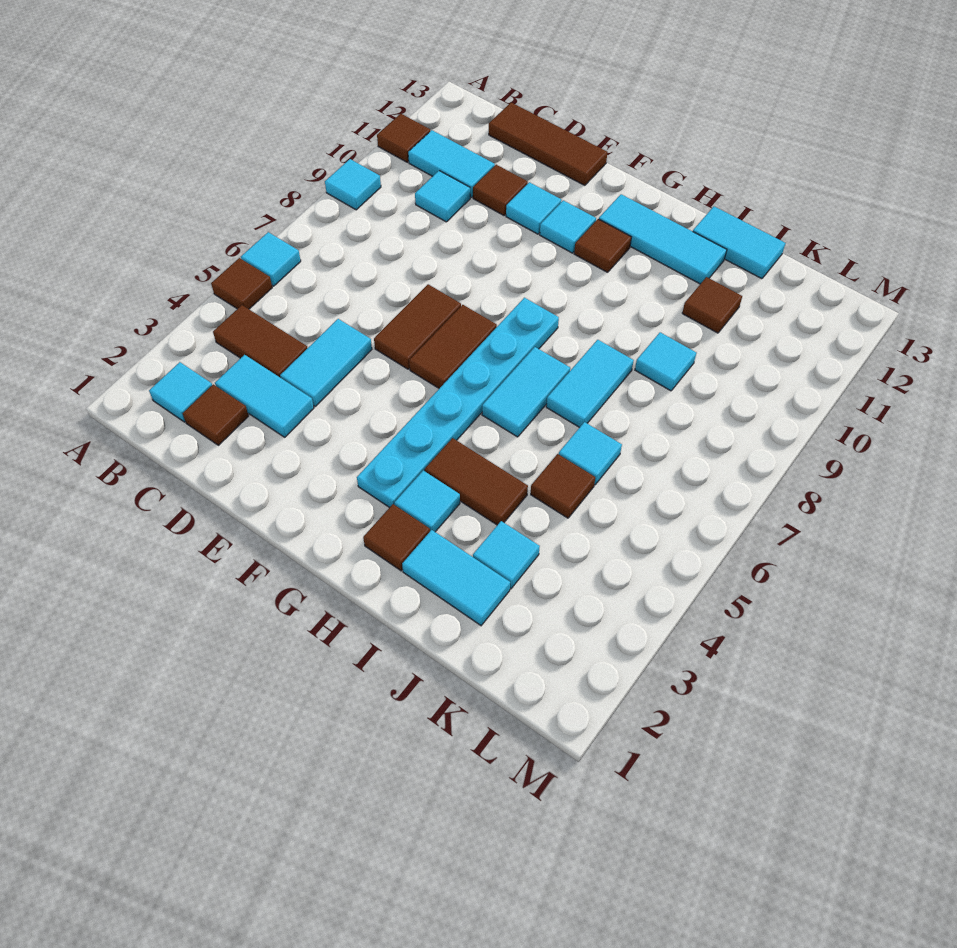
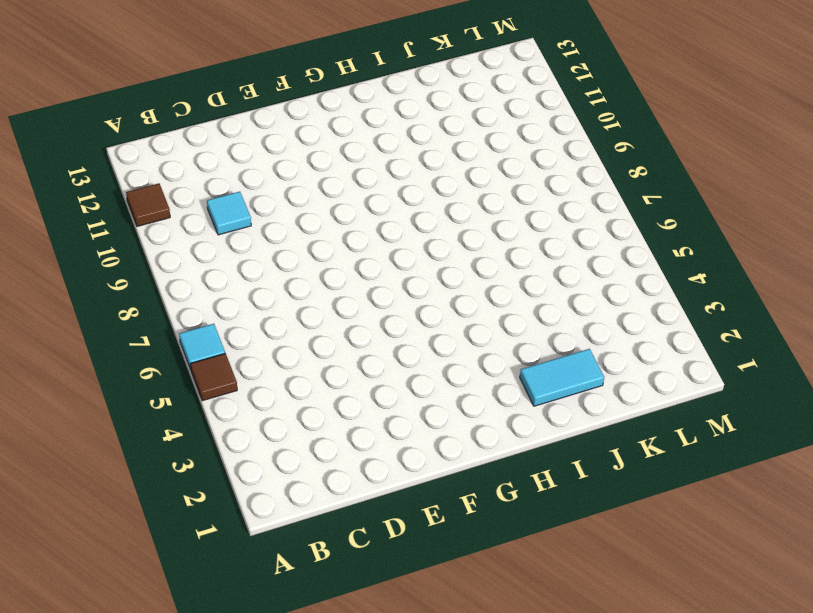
none -> cyan 1x1 tile [325,159,381,210]
none -> cyan 1x1 tile [149,362,212,422]
none -> brown 1x2 tile [213,305,307,378]
none -> cyan 1x2 tile [408,130,495,197]

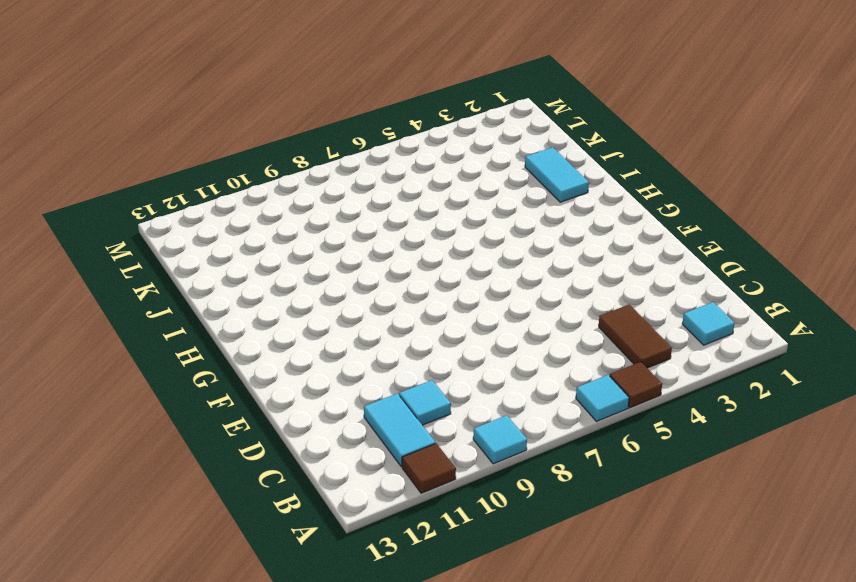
none -> brown 1x1 tile [183,384,249,445]
none -> cyan 1x2 tile [215,355,314,437]
none -> brown 1x3 tile [489,103,608,185]
none -> cyan 1x2 tile [280,319,372,406]

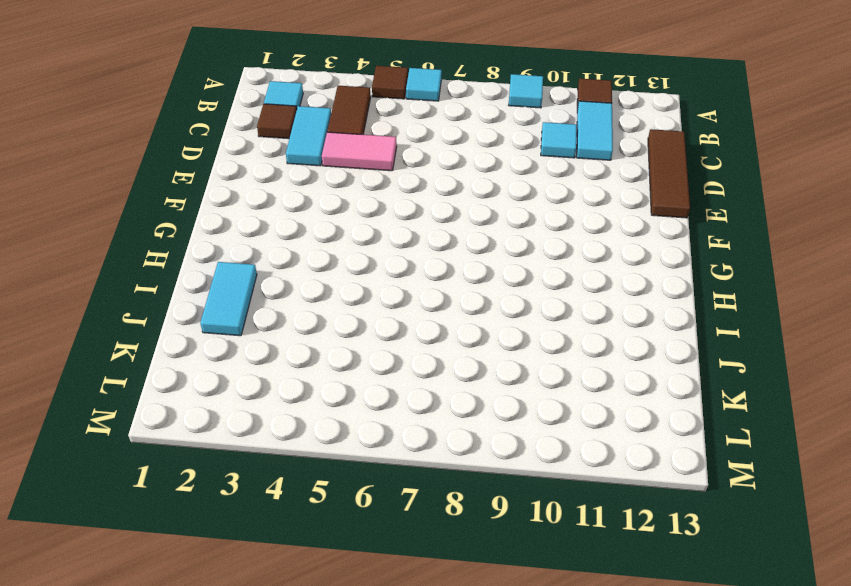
pink 1x2 tile [322,132,397,171] -> cyan 1x2 tile [280,319,372,406]
none -> brown 1x1 tile [473,165,528,215]
none -> brown 1x2 tile [374,284,461,369]
none -> cyan 1x1 tile [506,182,562,234]
none -> brown 1x2 tile [409,305,497,388]

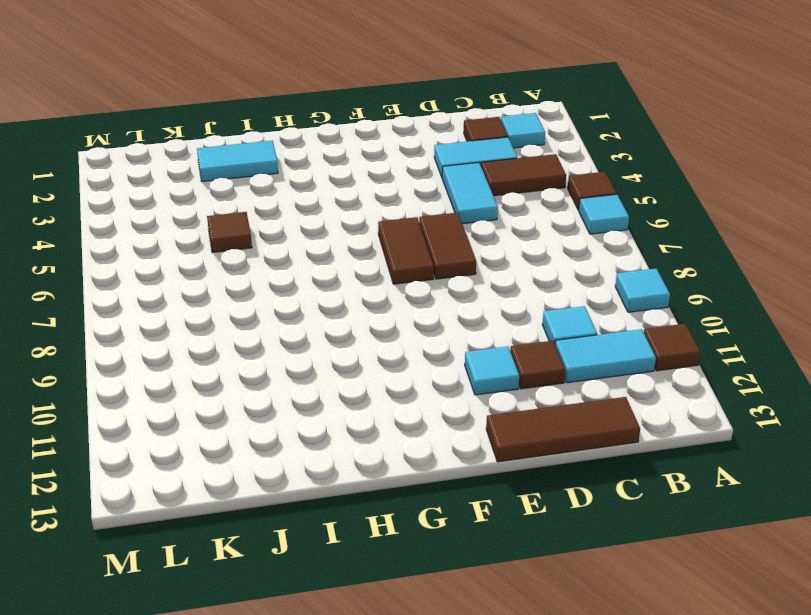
none -> cyan 1x1 tile [540,200,596,253]
none -> cyan 1x6 plate [357,298,559,508]
none -> brown 1x1 tile [574,219,631,272]
none -> cyan 1x3 tile [599,194,727,284]

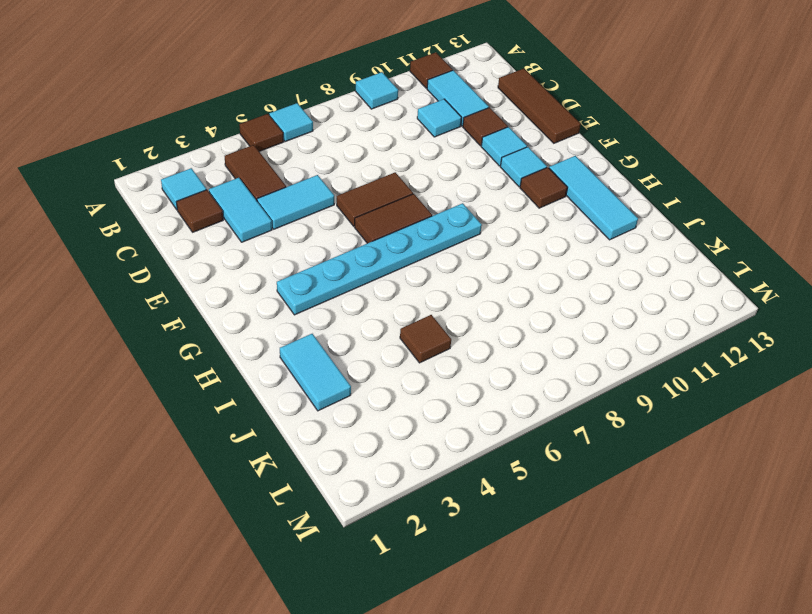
none -> brown 1x1 tile [363,504,430,571]
none -> cyan 1x1 tile [395,471,460,532]
none -> brown 1x2 tile [425,438,528,525]
none -> cyan 1x2 tile [482,347,570,437]

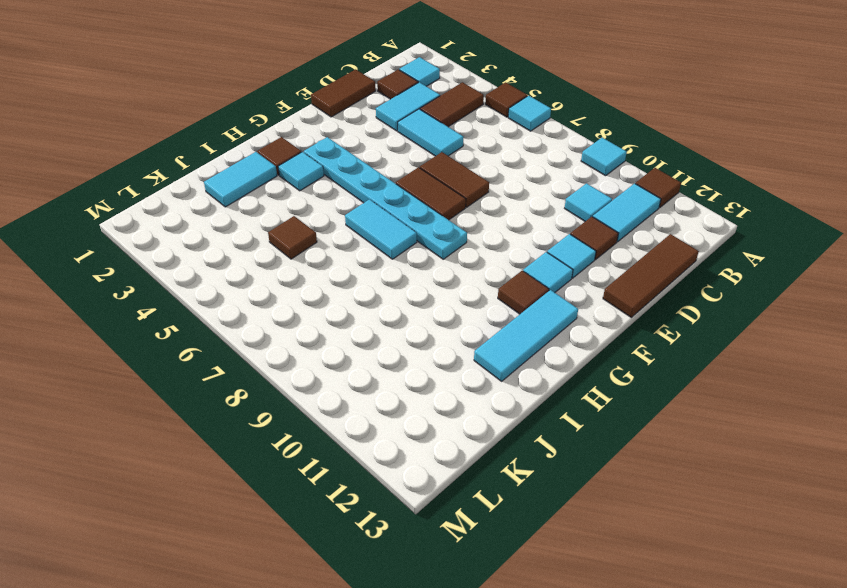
brown 1x2 tile [311,69,376,117] -> brown 1x2 tile moved to [425,438,528,525]
none -> cyan 1x2 tile [546,340,634,427]
none -> cyan 1x2 tile [693,207,785,279]
none -> cyan 1x1 tile [473,521,540,588]
none -> cyan 1x1 tile [559,422,622,485]

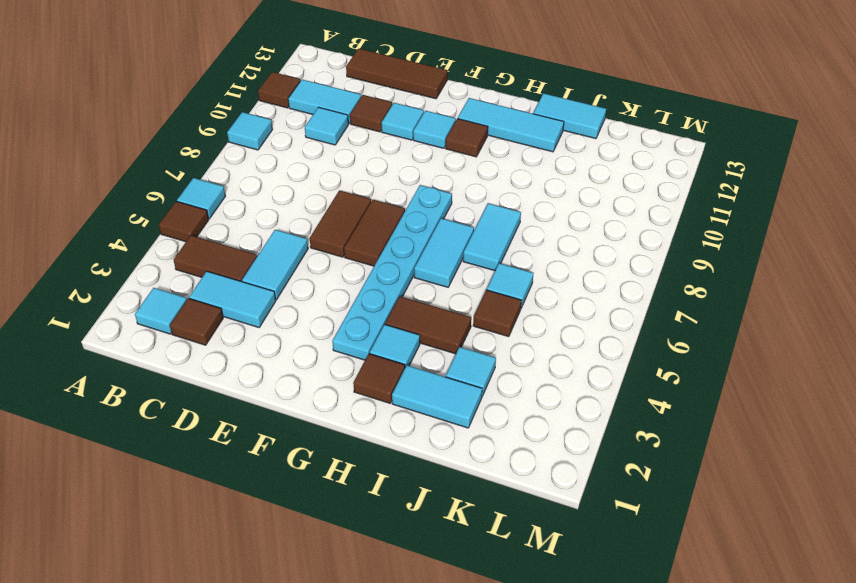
none -> cyan 1x1 tile [635,332,696,391]
none -> brown 1x1 tile [682,277,742,333]

